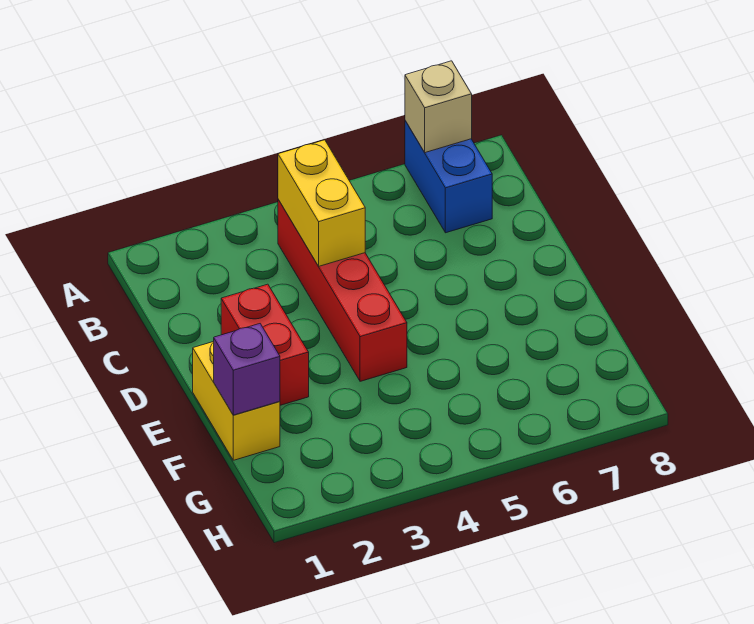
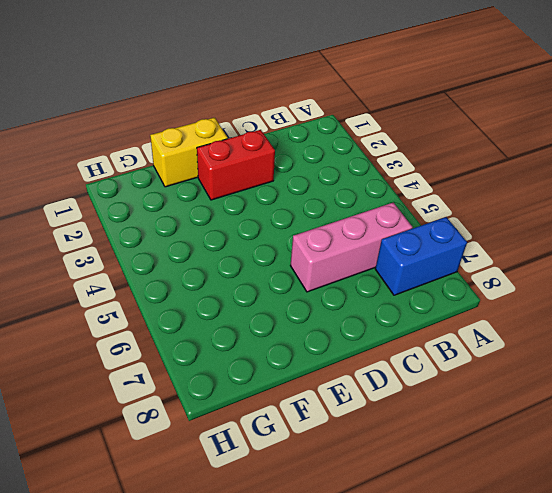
pink 1x3 brick [290,203,413,292] -> none
none -> red 1x4 brick [278,200,407,381]
none -> tan 1x1 brick [405,61,472,153]

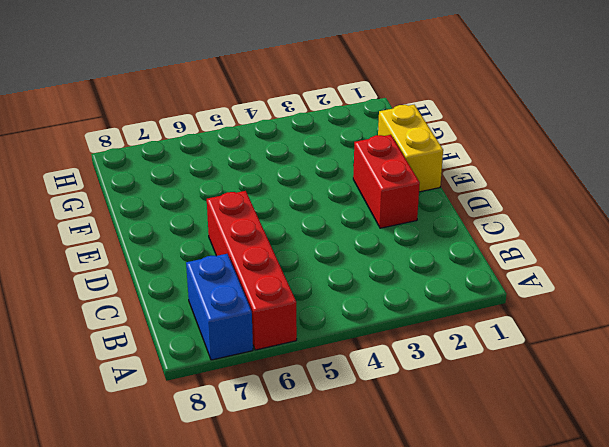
red 1x4 brick [207,191,297,350] -> red 1x4 brick moved to [278,200,407,381]
none -> tan 1x1 brick [405,61,472,153]
none -> yellow 1x2 brick [278,140,365,266]

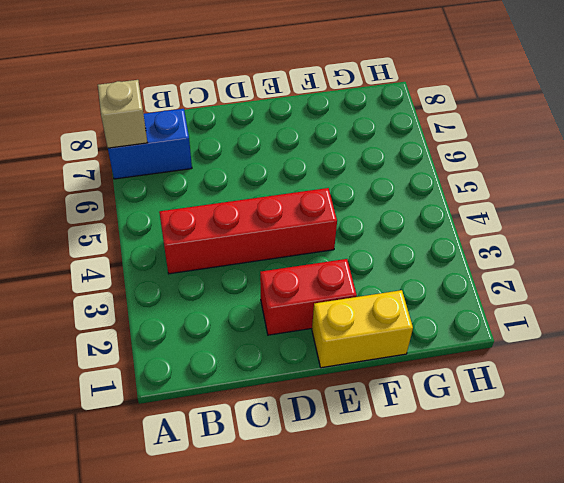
none -> yellow 1x2 brick [278,140,365,266]
none -> purple 1x1 brick [214,324,280,415]

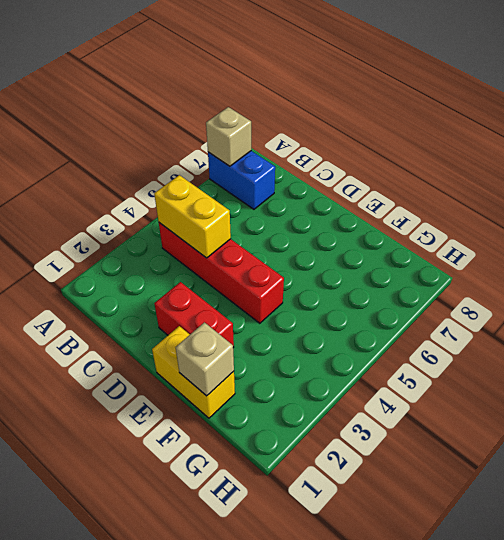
tan 1x1 brick [176,322,234,396] -> purple 1x1 brick [214,324,280,415]

